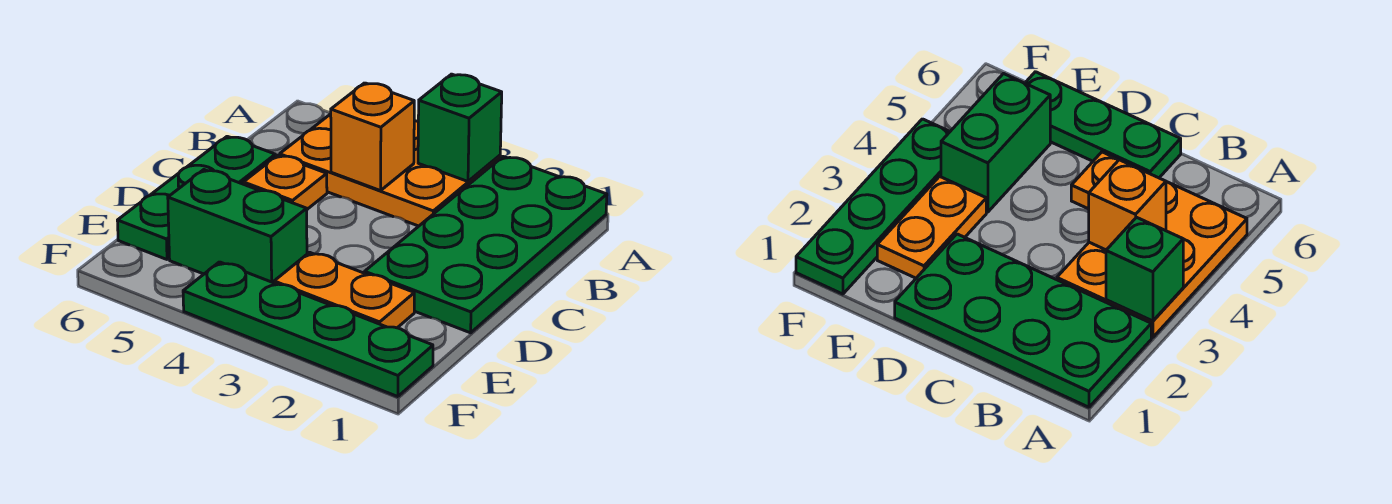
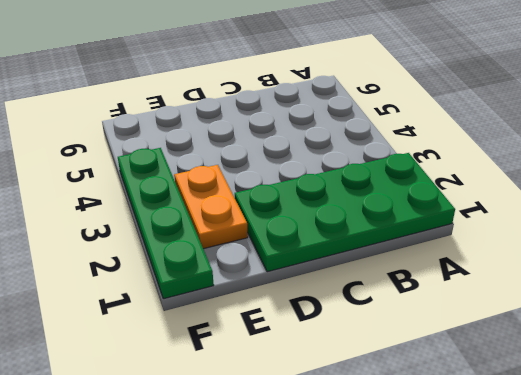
none -> orange 2x3 plate [280,114,500,226]
none -> orange 1x1 plate [243,155,327,209]

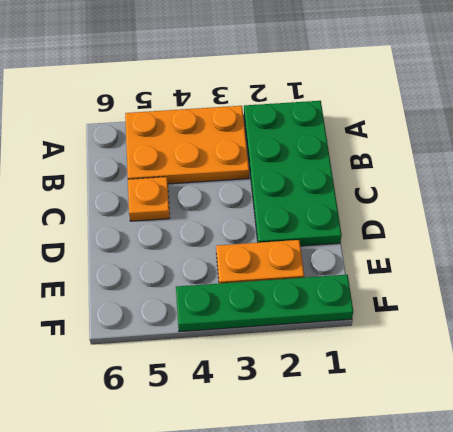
none -> green 1x3 plate [117,136,275,259]
none -> green 1x2 brick [168,170,307,283]

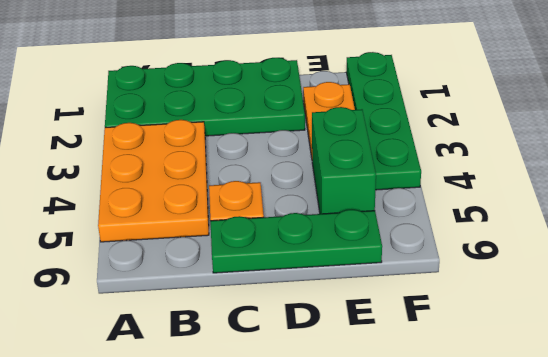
none -> green 1x1 brick [418,74,502,181]
none -> orange 1x1 brick [331,83,414,191]

